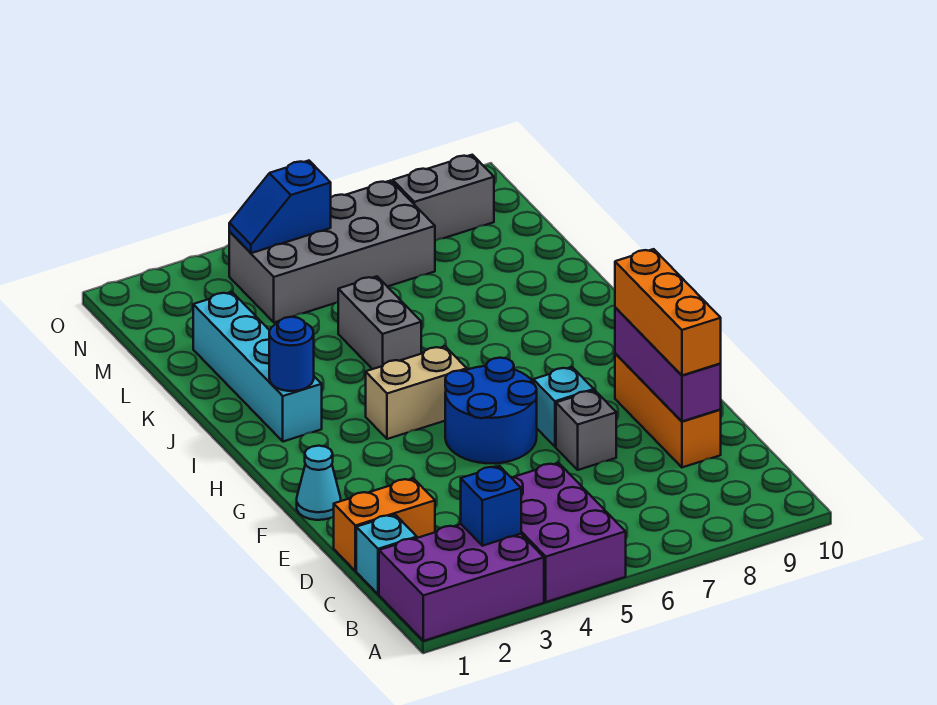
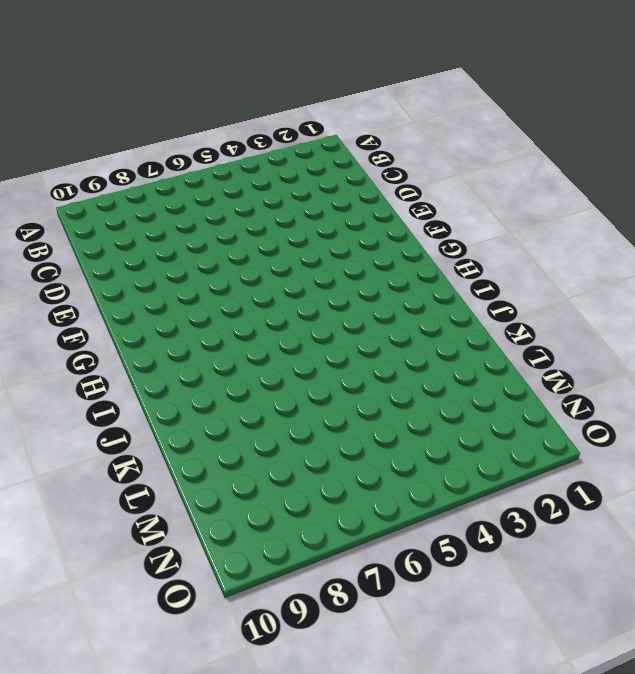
none -> purple 2x3 brick [379,524,544,641]
none -> purple 2x3 brick [511,463,626,602]
none -> cyan 1x1 brick [356,515,417,594]

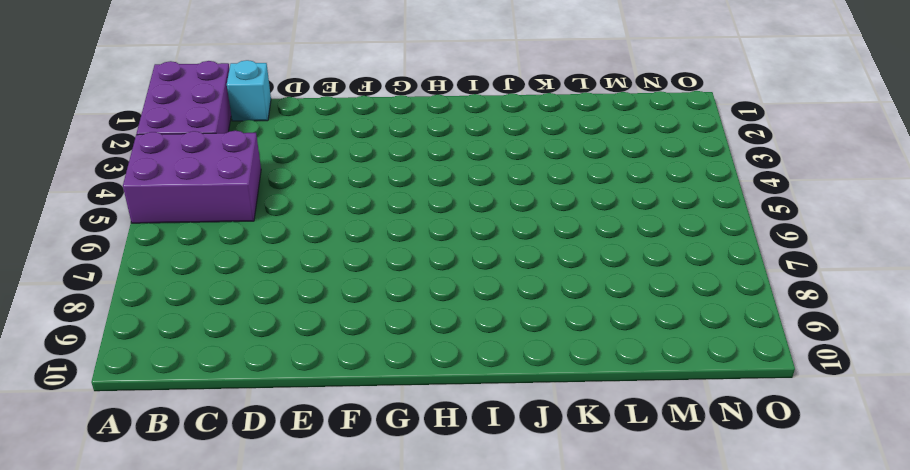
none -> orange 1x2 brick [334,478,435,571]
none -> orange 1x3 brick [615,353,721,467]
none -> grey 1x1 brick [556,390,616,470]

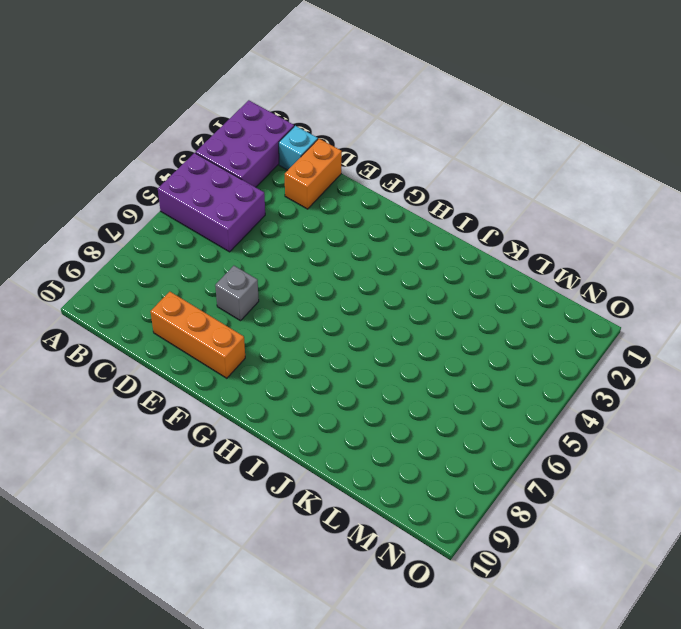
none -> cyan 1x1 cone [297,446,341,520]
none -> blue 2x2 round brick [445,358,537,463]
none -> cyan 1x1 brick [533,367,594,447]

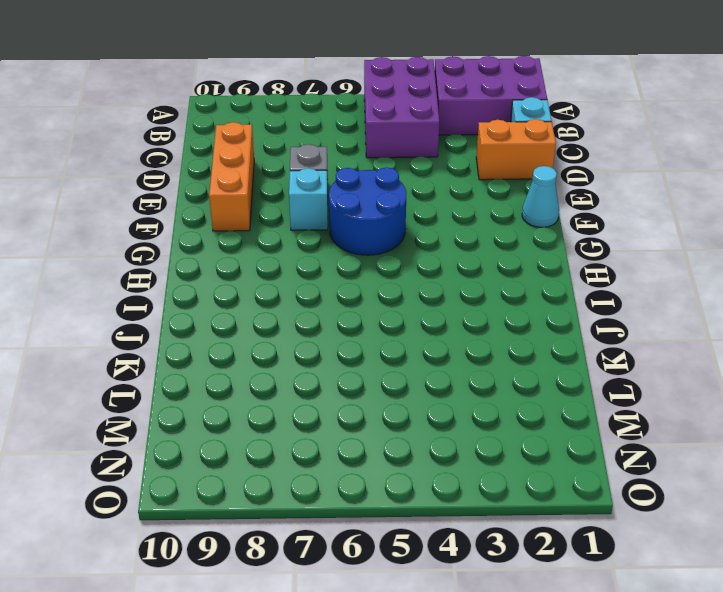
none -> tan 1x2 brick [366,346,467,439]
none -> cyan 1x4 brick [193,292,322,442]
none -> grey 1x2 brick [338,276,421,369]

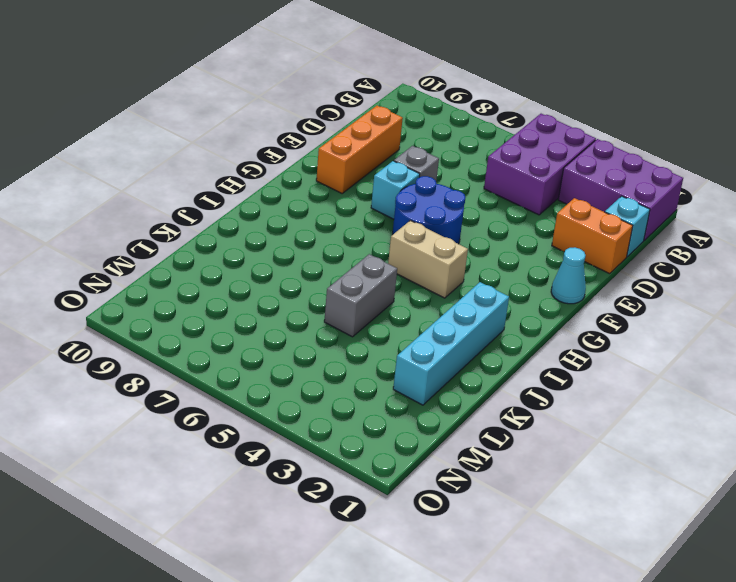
none -> grey 2x4 brick [229,181,435,322]
none -> grey 1x2 brick [393,155,494,241]
none -> blue 1x1 brick [461,466,521,546]

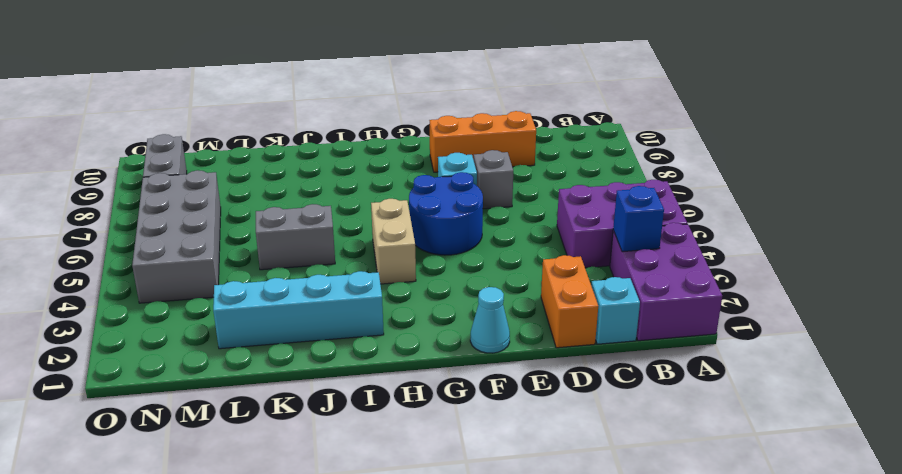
none -> purple 1x3 brick [615,307,721,421]
none -> blue 1x1 round brick [269,317,314,391]
none -> blue 1x2 slope [229,161,331,253]

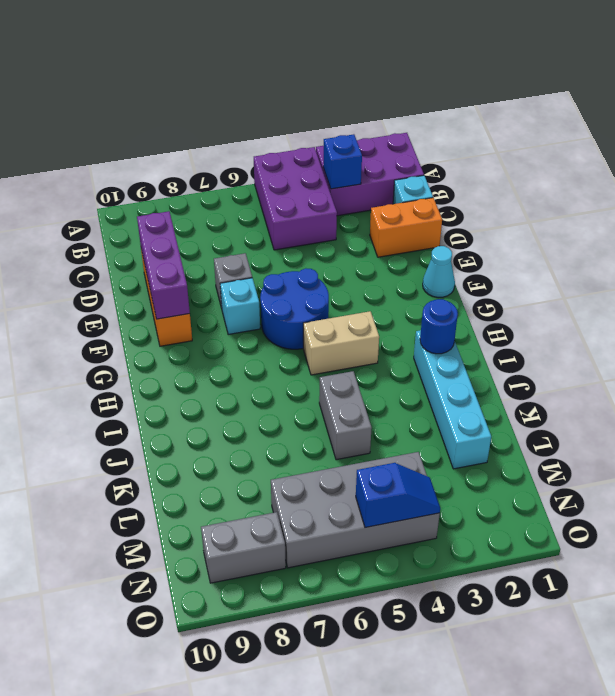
none -> orange 1x3 brick [615,249,721,375]

